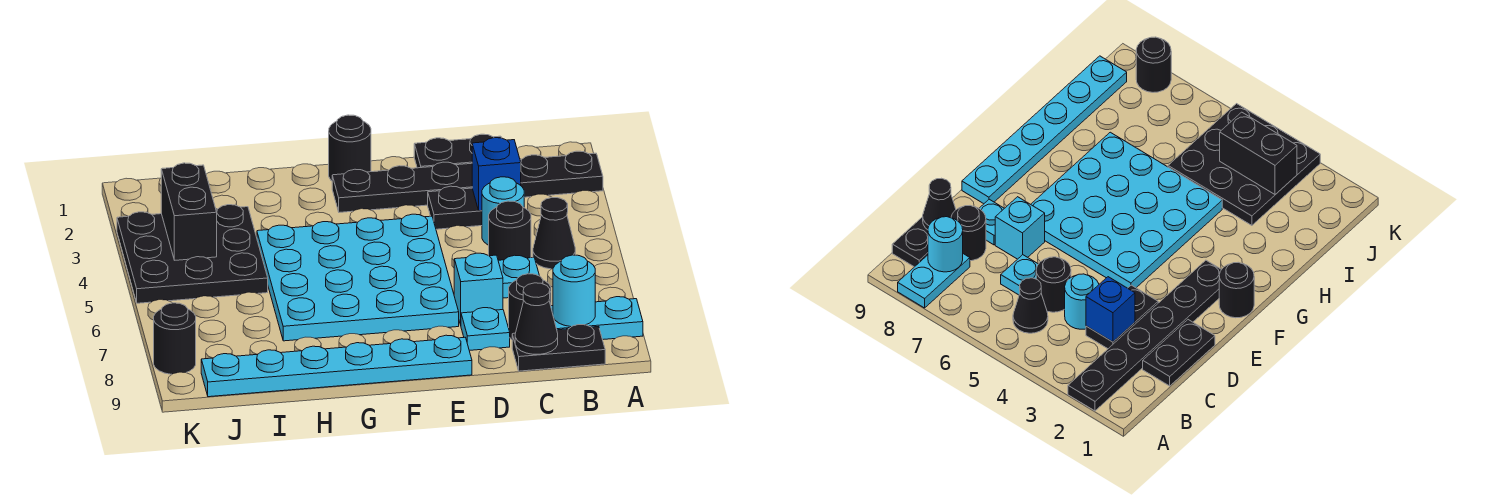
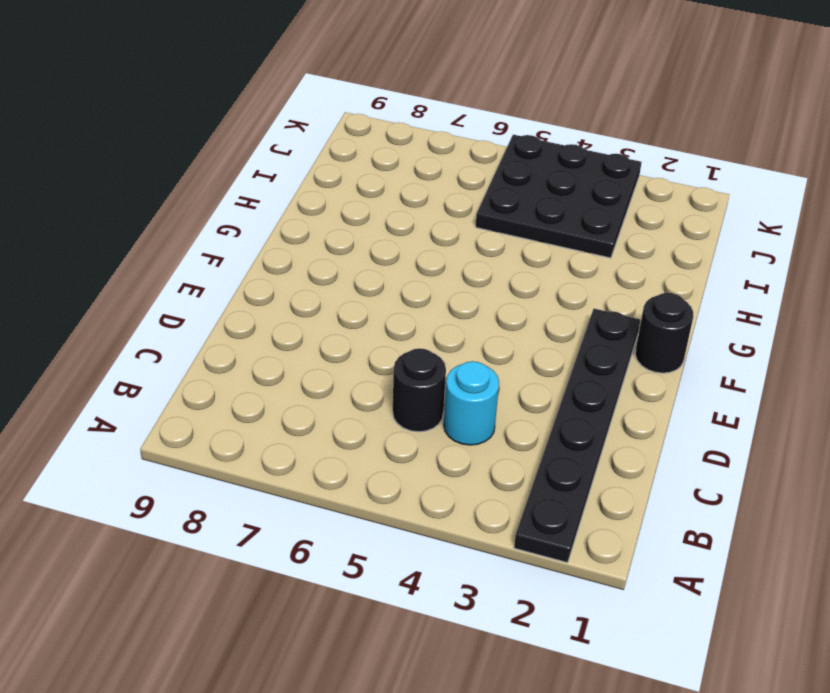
none -> cyan 1x2 plate [551,297,643,340]
none -> black 1x1 cone [533,197,575,269]
none -> black 1x2 plate [512,325,605,371]

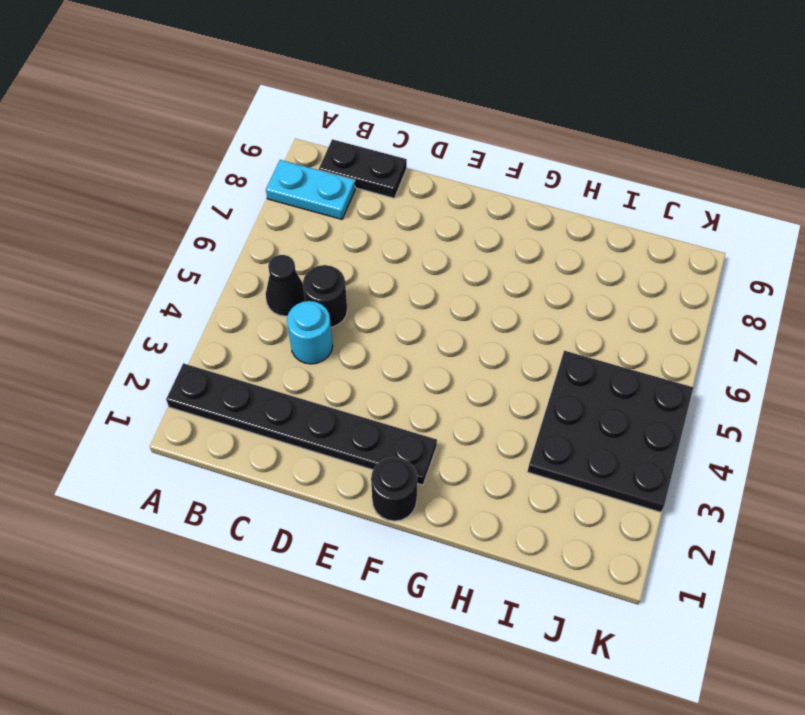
none -> black 1x2 plate [414,134,501,168]
none -> black 1x2 plate [428,186,482,229]
none -> cyan 1x1 plate [498,255,539,298]

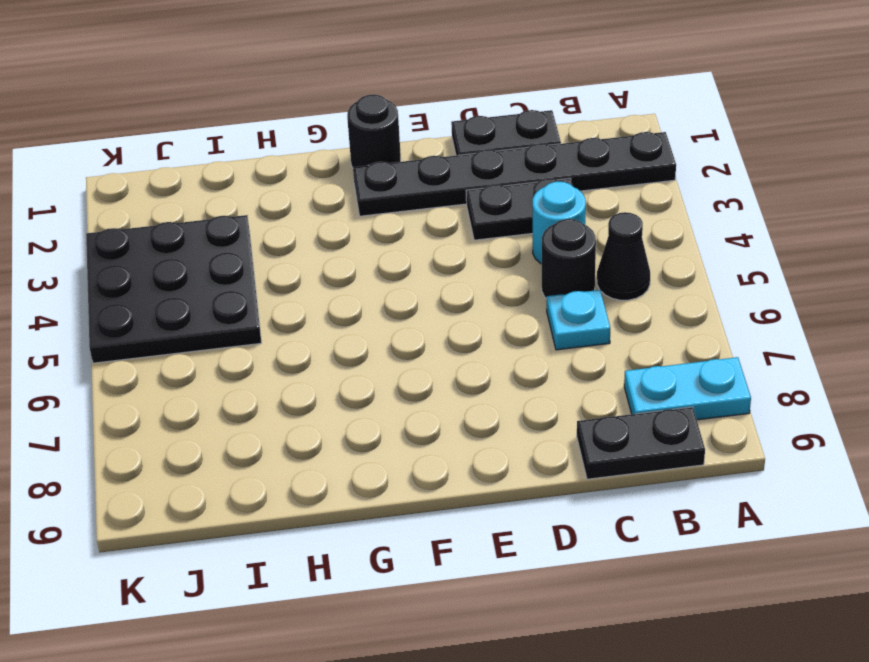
none -> black 1x1 round brick [509,274,551,340]
none -> cyan 1x1 brick [454,253,503,325]
none -> cyan 1x1 plate [461,308,510,350]

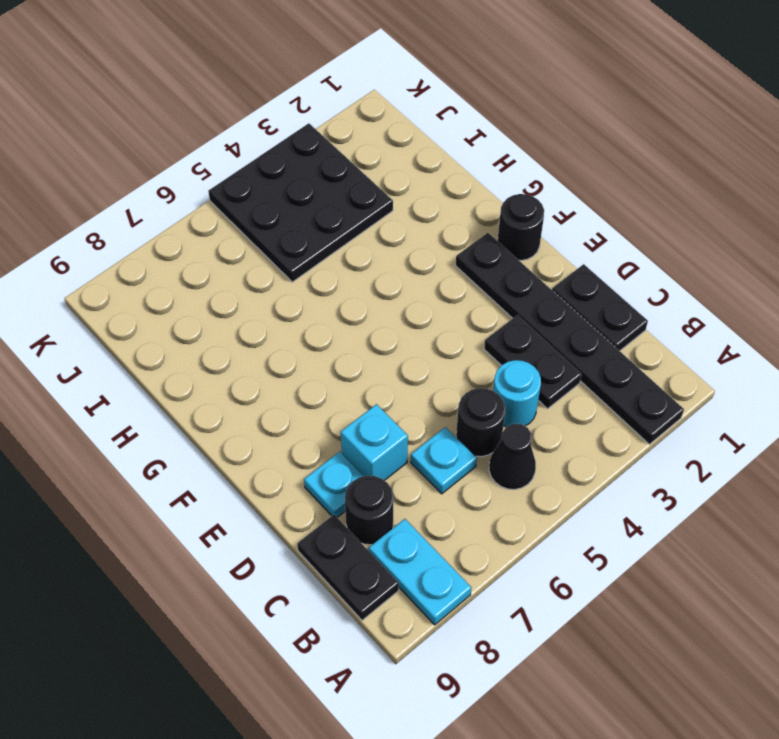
none -> cyan 4x4 plate [257,214,459,341]
none -> cyan 1x6 plate [201,335,472,397]
none -> black 1x1 round brick [154,303,196,374]

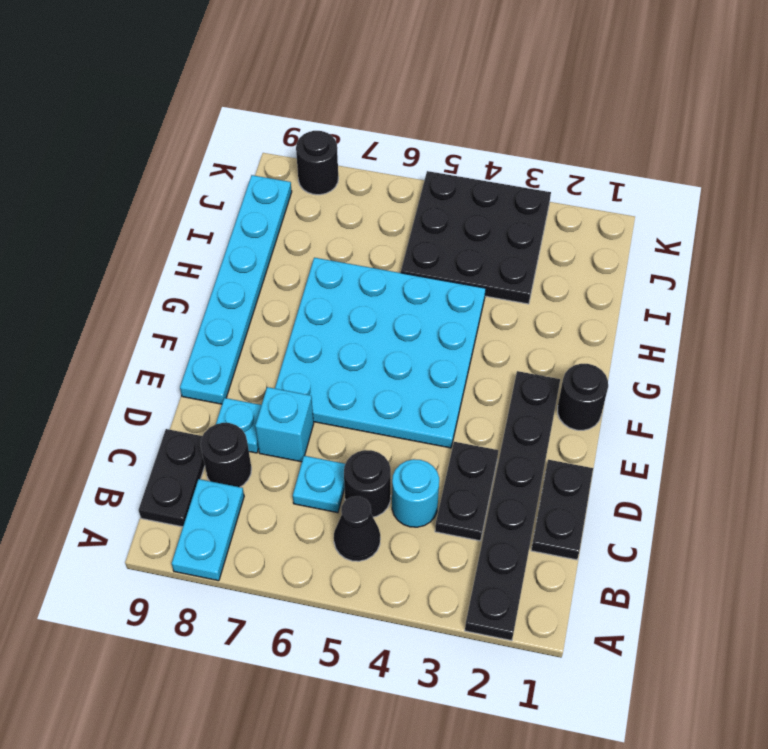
none -> cyan 1x1 round brick [553,255,595,327]
none -> blue 1x1 brick [472,138,521,211]
none -> black 1x1 cone [515,283,558,354]

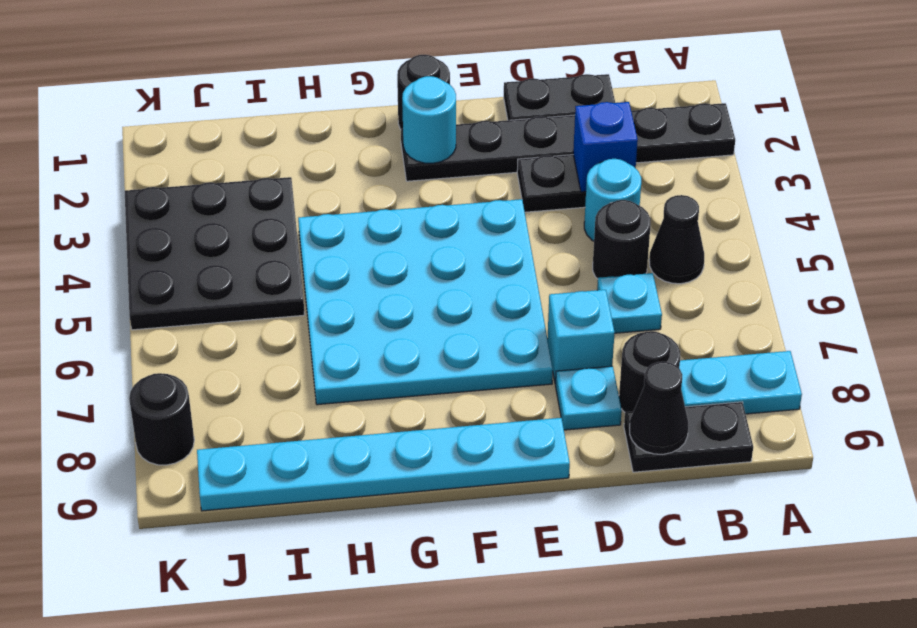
cyan 1x1 round brick [402,76,456,163] -> cyan 1x1 round brick moved to [553,255,595,327]
none -> black 1x2 brick [161,163,217,260]

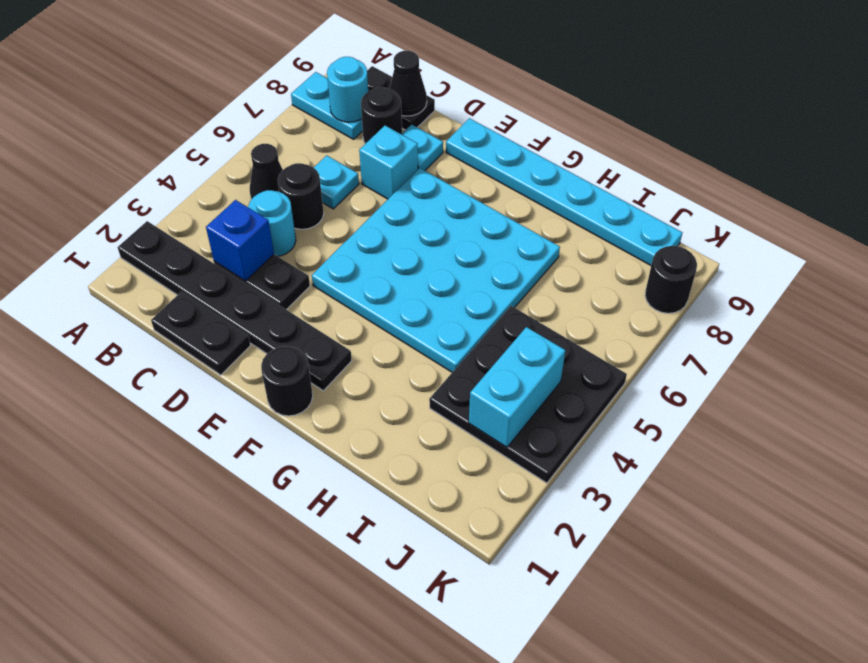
cyan 1x2 brick [469,327,565,447] -> black 1x2 brick [161,163,217,260]

